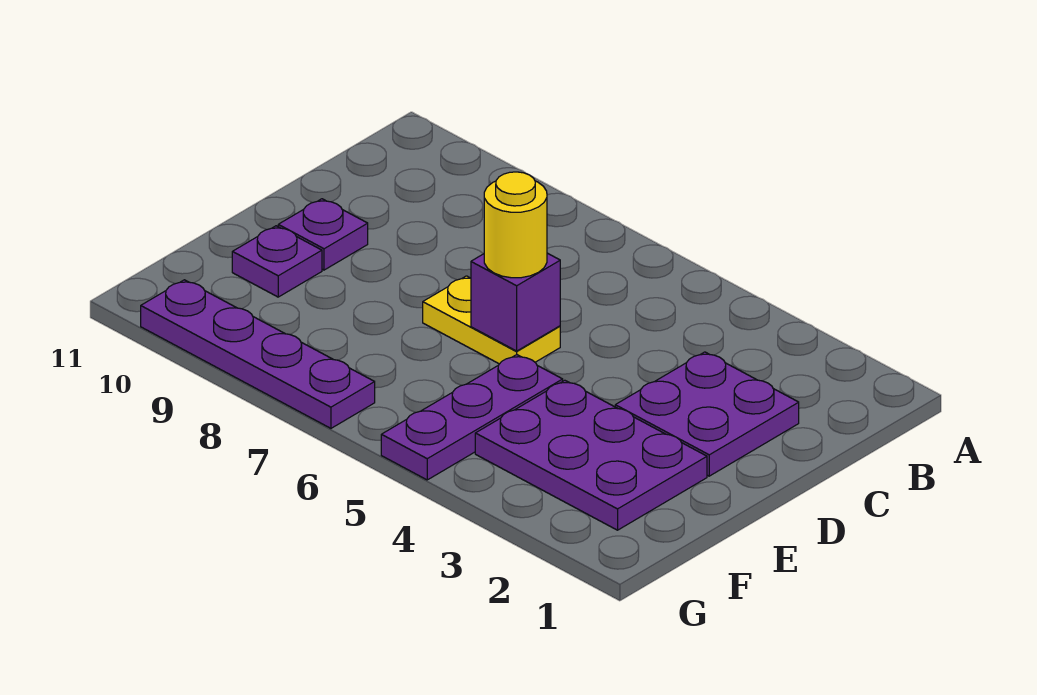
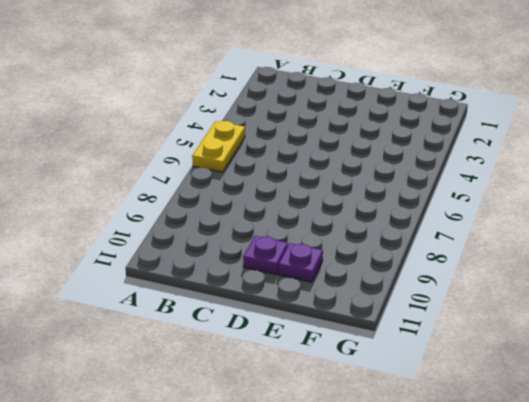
yellow 1x2 plate [192,121,245,172] -> yellow 1x2 plate moved to [423,276,560,364]
none -> purple 2x2 plate [615,352,799,476]
none -> purple 2x3 plate [475,380,707,530]

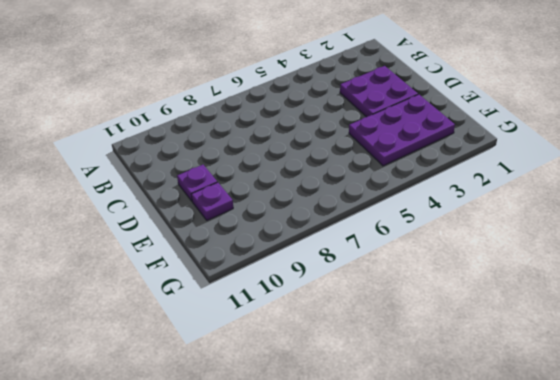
none -> yellow 1x2 plate [423,276,560,364]
none -> purple 1x3 plate [381,355,563,480]

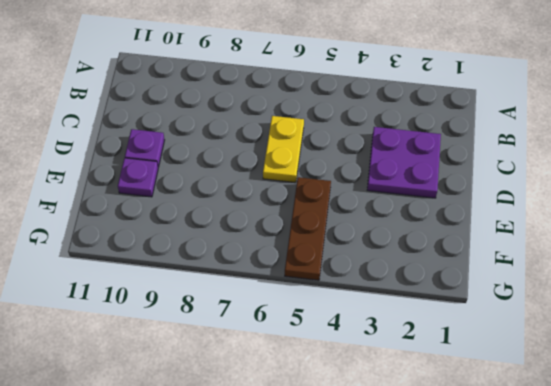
yellow 1x2 plate [263,116,304,183] -> yellow 1x2 plate turned to [423,276,560,364]
brown 1x3 plate [285,177,331,280] -> purple 1x3 plate [381,355,563,480]
none -> purple 2x3 plate [475,380,707,530]
none -> purple 1x4 plate [141,280,375,428]

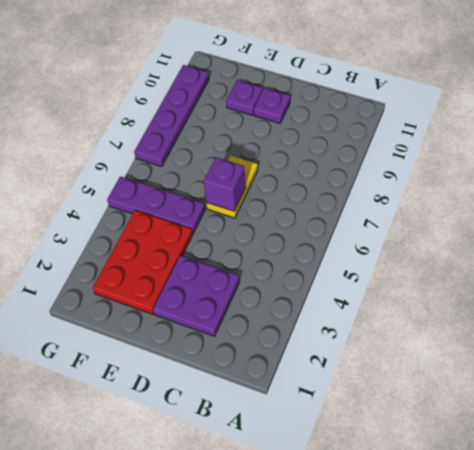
red 2x3 plate [93,210,193,314] -> purple 2x3 plate [475,380,707,530]
none -> yellow 1x1 round brick [484,172,547,278]

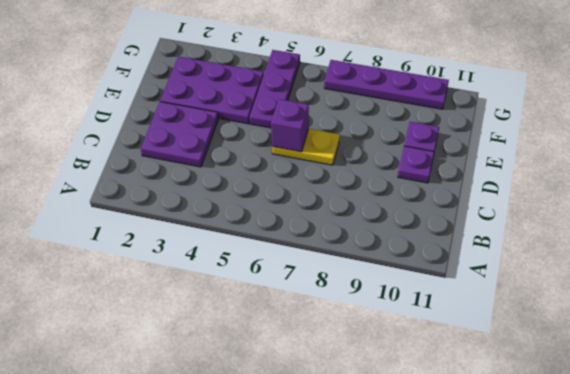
none -> yellow 1x1 round brick [484,172,547,278]

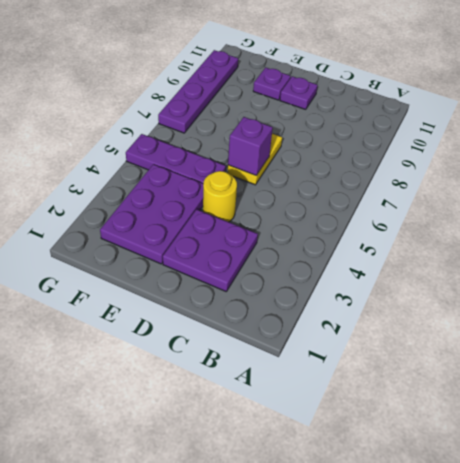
yellow 1x1 round brick [203,171,237,222] -> yellow 1x1 round brick moved to [484,172,547,278]

